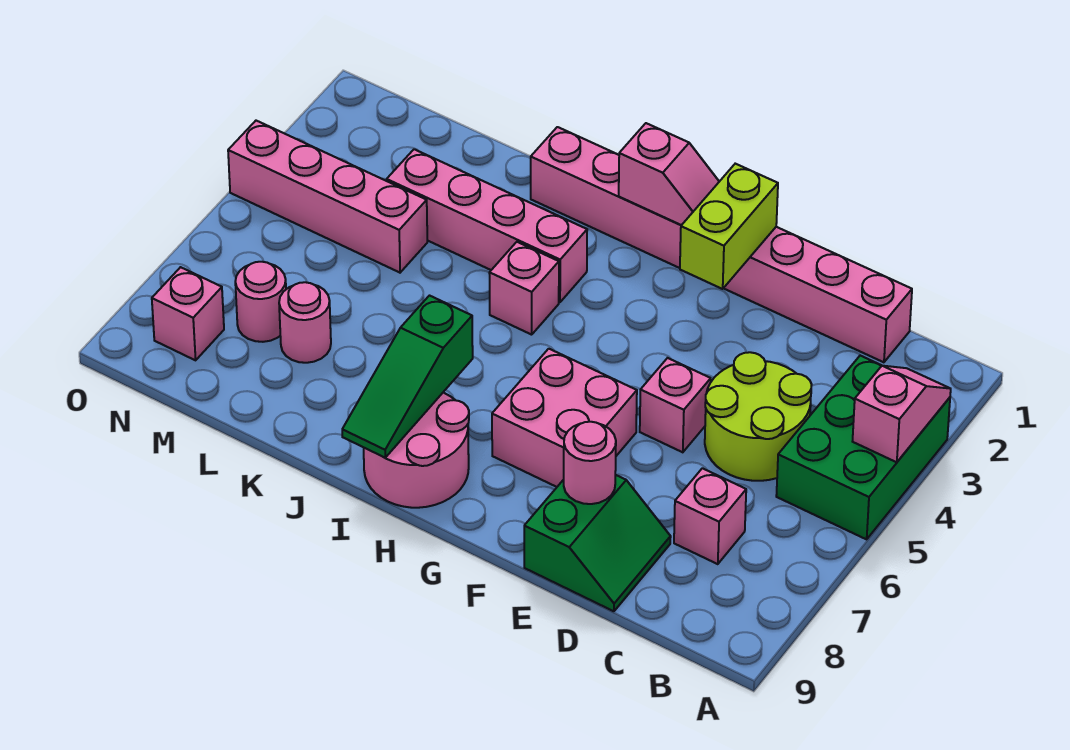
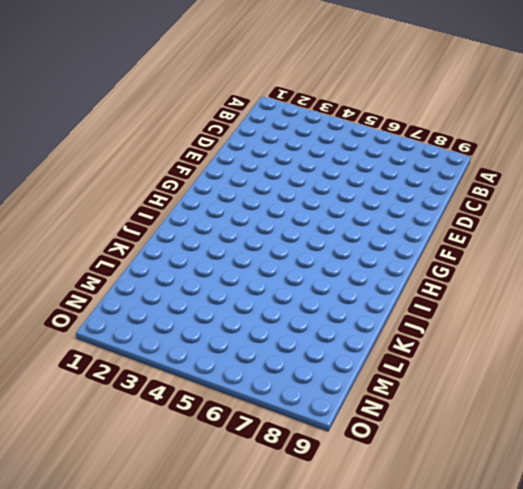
none -> green 2x3 brick [776,355,950,539]
none -> pink 1x8 brick [531,127,912,362]
none -> lime 2x2 round brick [705,352,812,481]

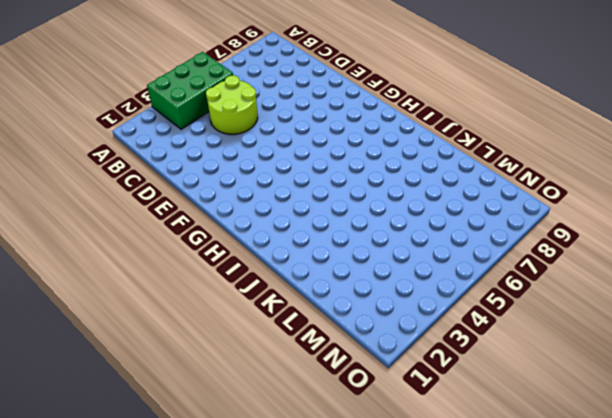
none -> pink 1x8 brick [531,127,912,362]
none -> pink 1x1 brick [674,468,746,564]
none -> green 2x2 slope [524,475,671,611]

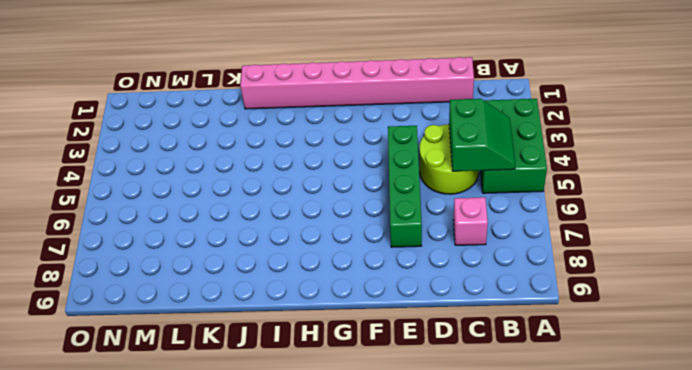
green 2x2 slope [449,99,515,171] -> green 2x2 slope moved to [524,475,671,611]
green 1x4 brick [388,126,422,247] -> pink 1x1 brick [640,358,711,452]
none -> pink 2x2 brick [492,349,637,487]
none -> pink 2x2 round brick [364,393,469,508]
none -> pink 1x4 brick [387,149,587,302]

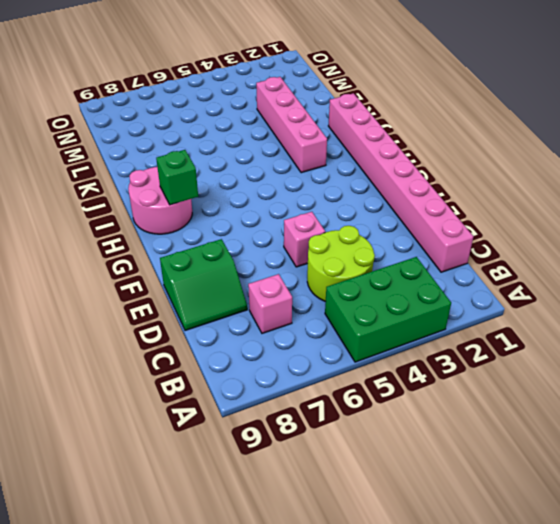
green 1x1 brick [156,150,198,205] -> none
none -> pink 2x2 brick [492,349,637,487]
none -> pink 1x1 brick [489,242,559,335]
none -> pink 1x4 brick [228,121,427,273]

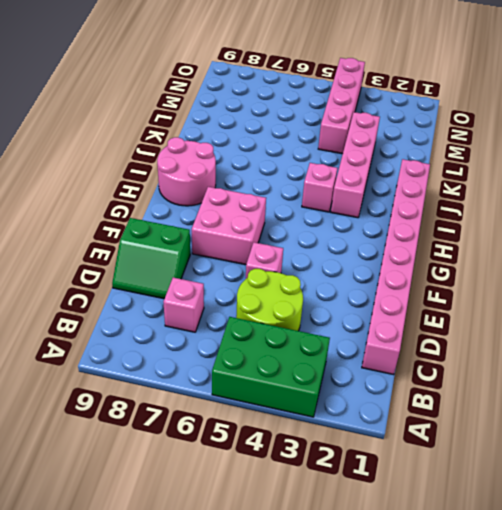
none -> pink 1x1 round brick [279,282,331,363]
none -> pink 1x1 round brick [235,262,286,342]
none -> pink 1x1 brick [152,267,224,360]

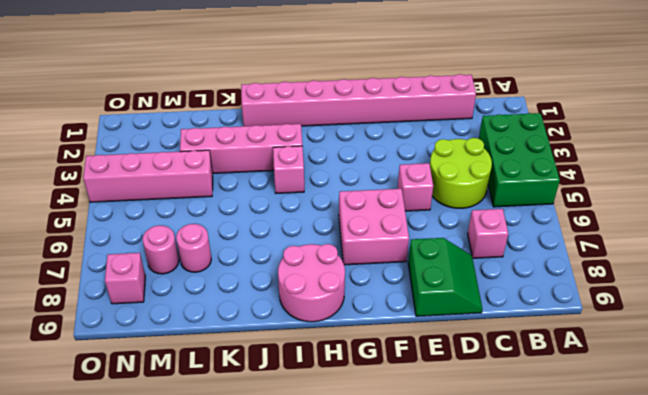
none -> pink 1x2 slope [853,366,951,462]
none -> pink 1x1 round brick [564,422,616,504]
none -> lime 1x2 brick [680,164,778,289]

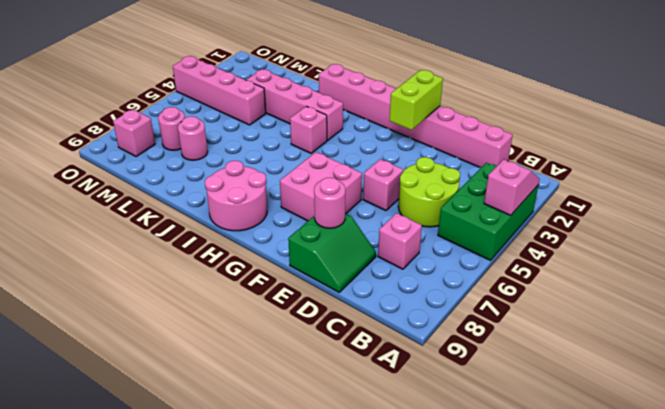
none -> pink 1x2 slope [619,123,719,225]
none -> green 1x3 slope [342,296,473,458]

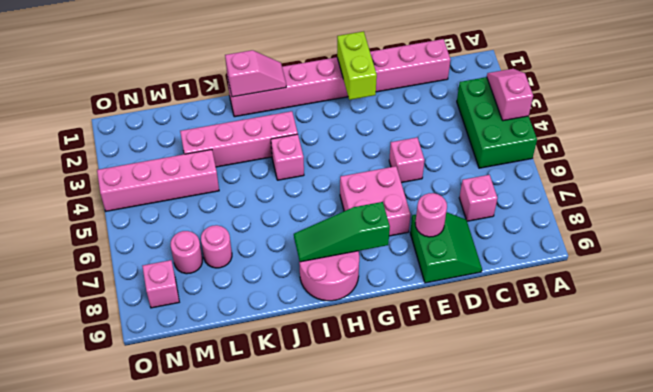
green 1x3 slope [294,202,390,262] -> green 1x3 slope turned to [342,296,473,458]
pink 1x2 slope [225,50,286,97] -> pink 1x2 slope moved to [619,123,719,225]
none -> lime 2x2 round brick [705,352,812,481]

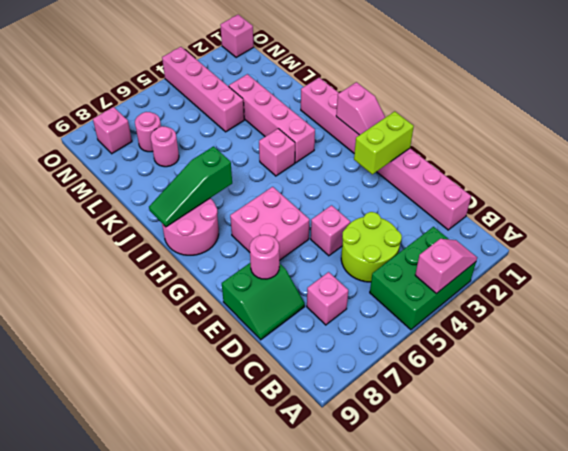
pink 1x1 brick [220,15,254,57] -> none

